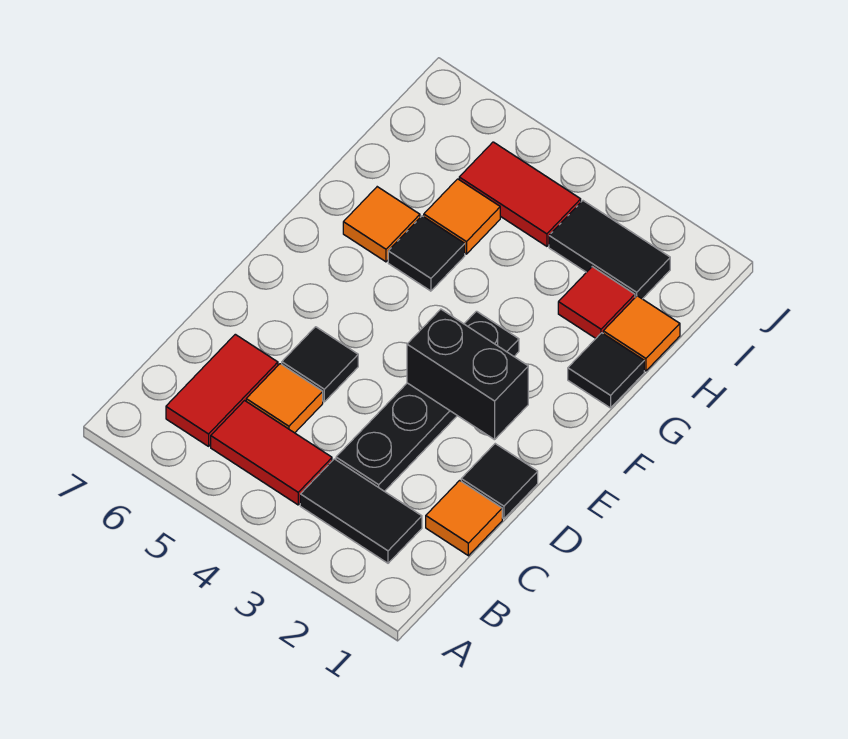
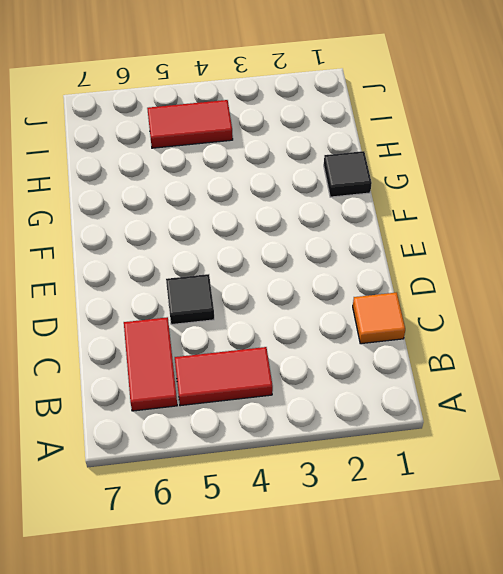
none -> black 1x2 tile [300,459,422,563]
none -> black 1x4 plate [336,311,519,491]
none -> orange 1x1 tile [246,364,323,433]

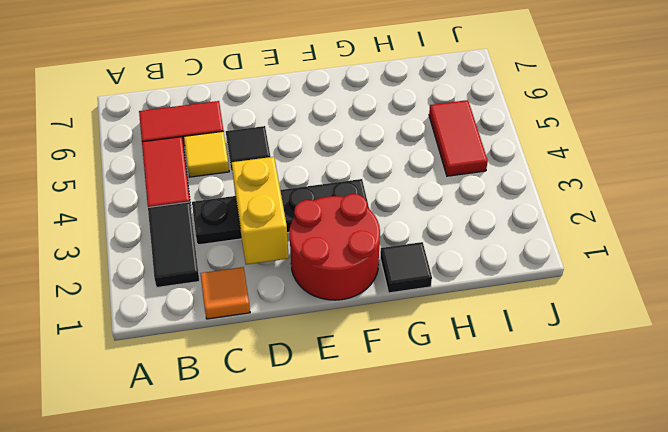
yellow 1x1 tile [184,131,229,177] -> orange 1x1 tile [246,364,323,433]
yellow 1x2 brick [232,157,289,264] -> none
red 2x2 round brick [289,194,380,300] -> none
none -> black 1x1 tile [461,444,538,519]
none -> black 1x1 tile [388,216,465,291]
none -> orange 1x1 tile [343,187,420,262]

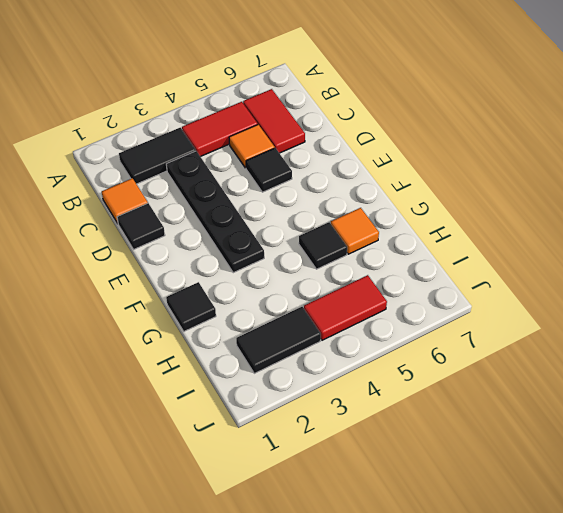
none -> orange 1x1 tile [603,296,680,371]
none -> red 1x1 tile [558,267,635,338]
none -> orange 1x1 tile [424,179,500,254]

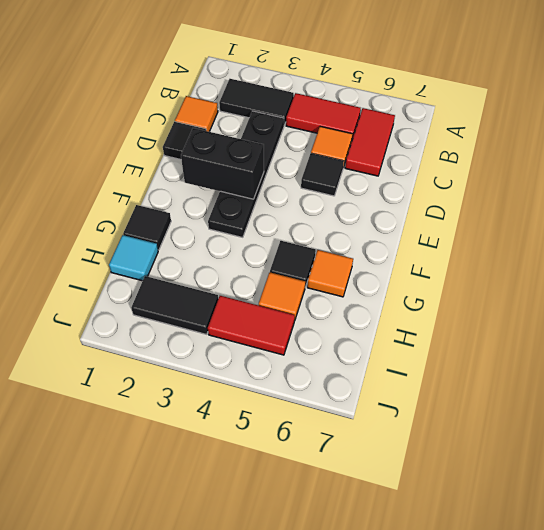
cyan 1x1 tile [109,235,158,281] -> orange 1x1 tile [603,296,680,371]
none -> red 1x1 tile [558,267,635,338]

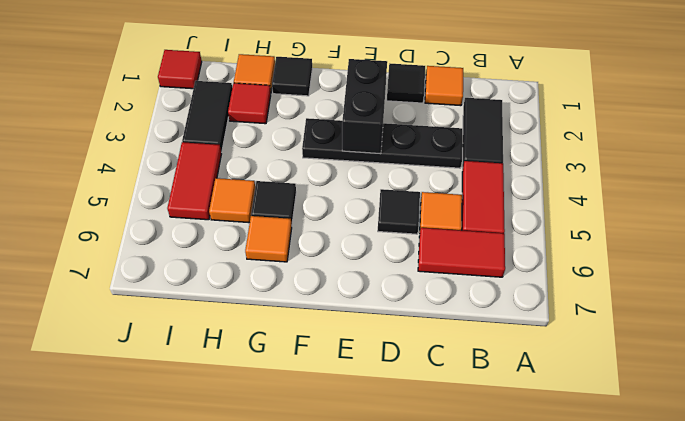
red 1x1 tile [158,50,202,89] -> none

